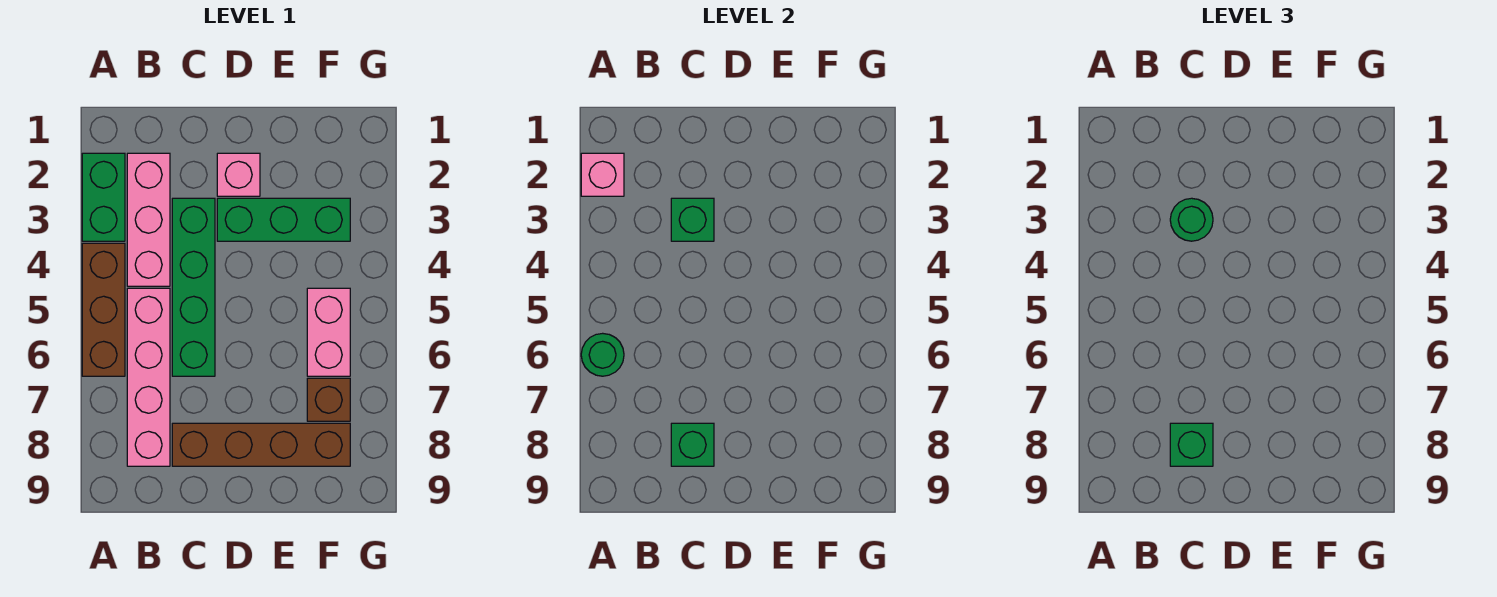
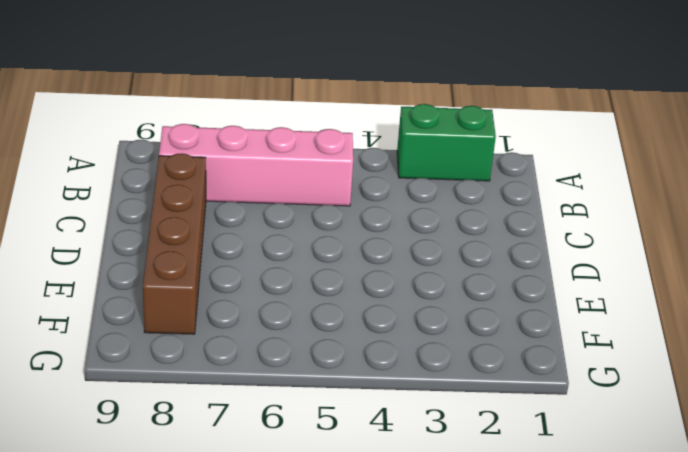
none -> brown 1x3 brick [82,243,125,376]
none -> pink 1x3 brick [127,153,170,286]
none -> green 1x4 brick [172,198,215,376]

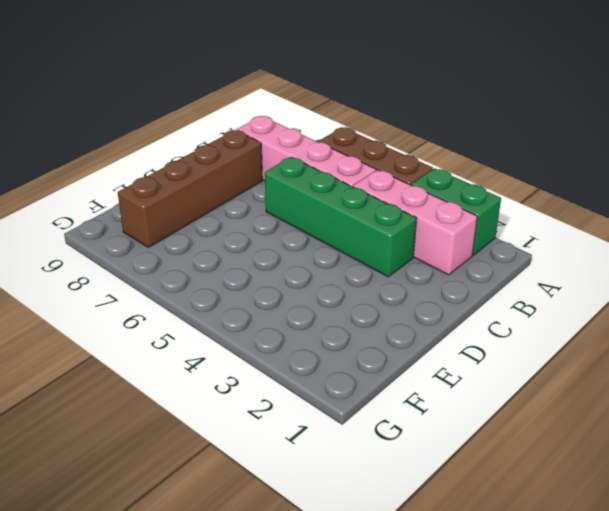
none -> pink 1x1 brick [217,153,260,196]
none -> green 1x3 brick [217,198,350,241]
none -> pink 1x2 brick [307,288,350,376]

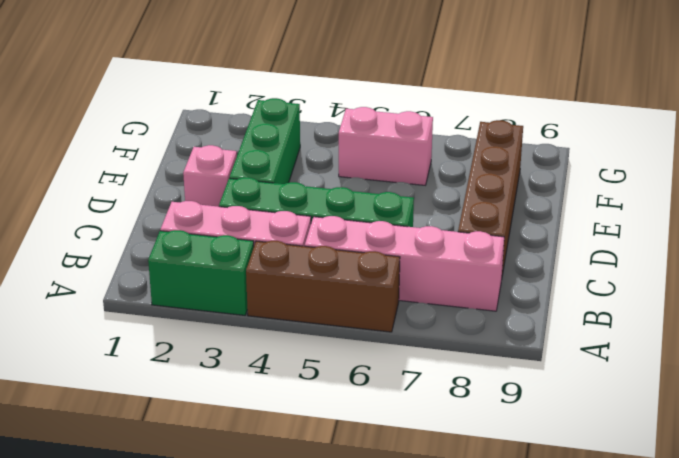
none -> brown 1x1 brick [307,378,350,421]
none -> pink 1x1 brick [581,153,624,196]
none -> green 1x1 round brick [581,333,624,376]

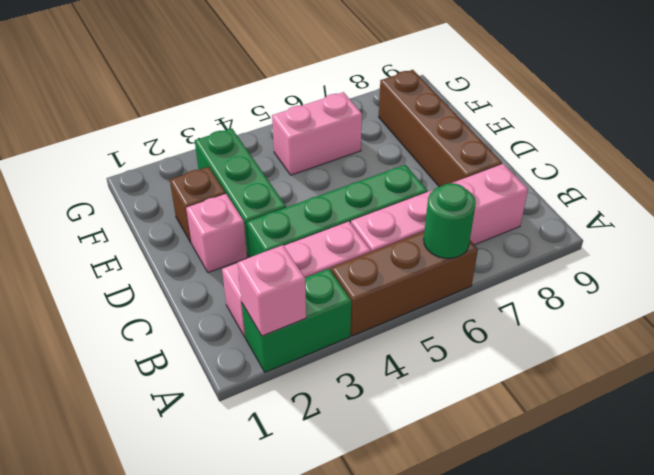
brown 1x1 brick [170,167,226,242] -> brown 1x1 brick moved to [307,378,350,421]
none -> green 1x1 brick [671,198,714,241]
none -> green 1x1 brick [671,423,714,466]
none -> green 1x1 round brick [1170,198,1213,241]

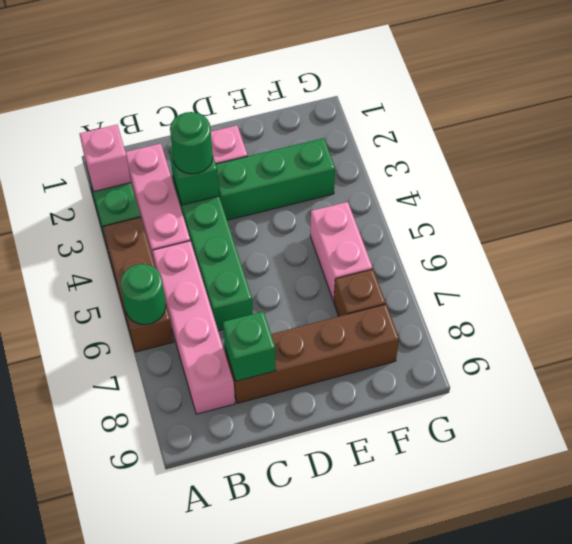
none -> green 1x1 brick [1170,423,1213,466]

